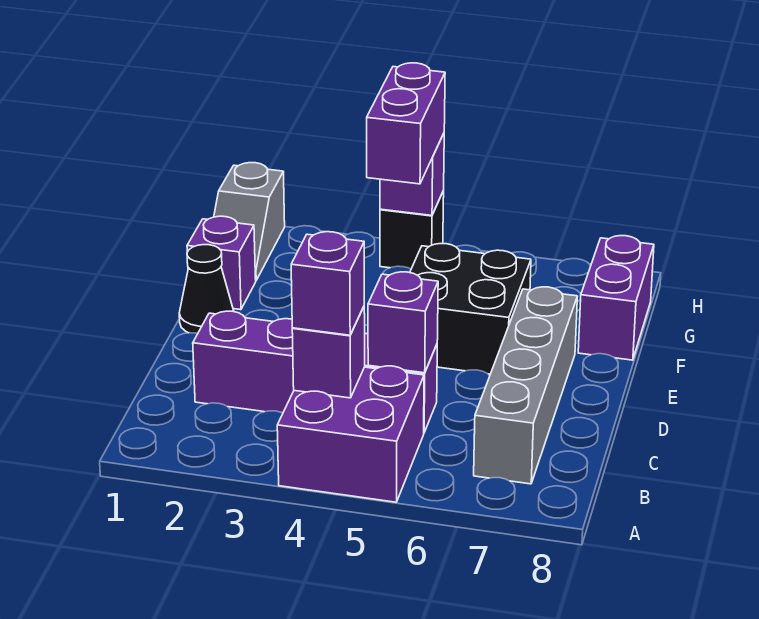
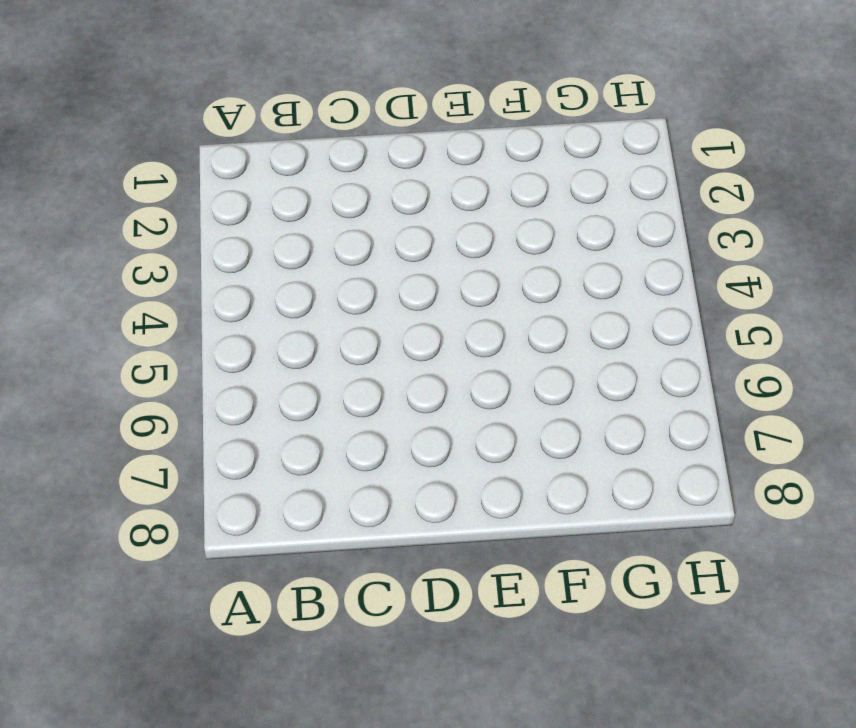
none -> purple 2x2 brick [277,366,424,502]
none -> grey 1x4 brick [474,287,577,484]
none -> purple 1x4 brick [193,311,437,432]

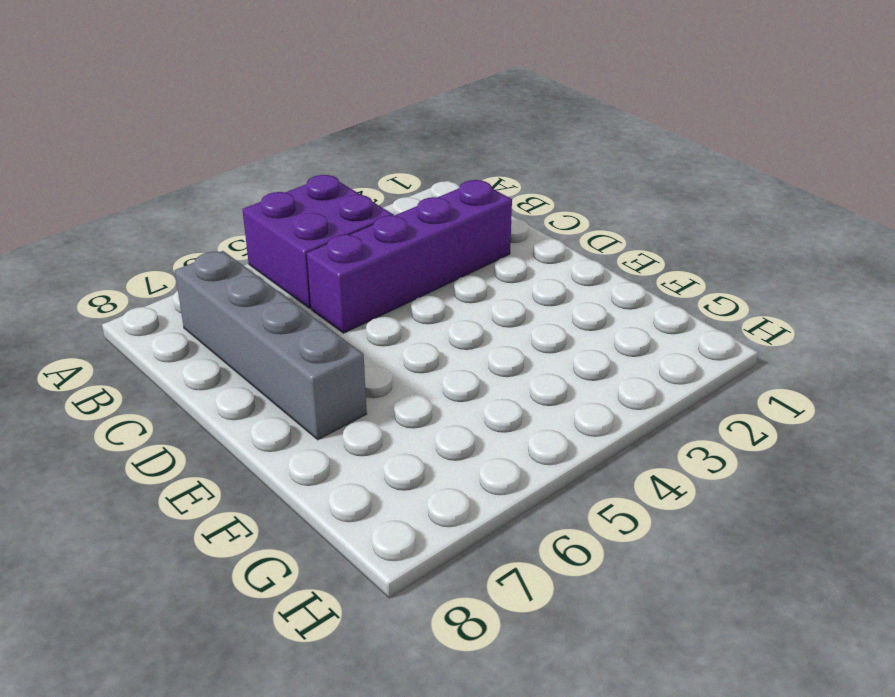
none -> black 1x1 cone [179,245,234,334]
none -> black 2x2 brick [410,244,531,374]
none -> purple 1x1 brick [187,216,256,310]

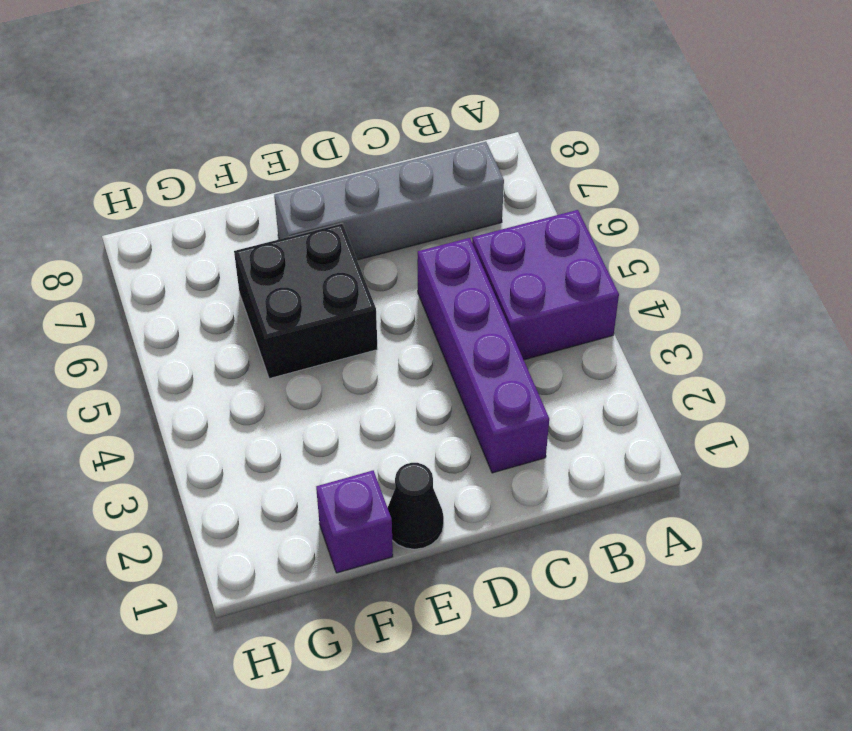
none -> purple 1x2 brick [578,236,654,360]
none -> grey 1x2 slope [214,163,285,280]
none -> black 1x1 brick [380,191,444,269]

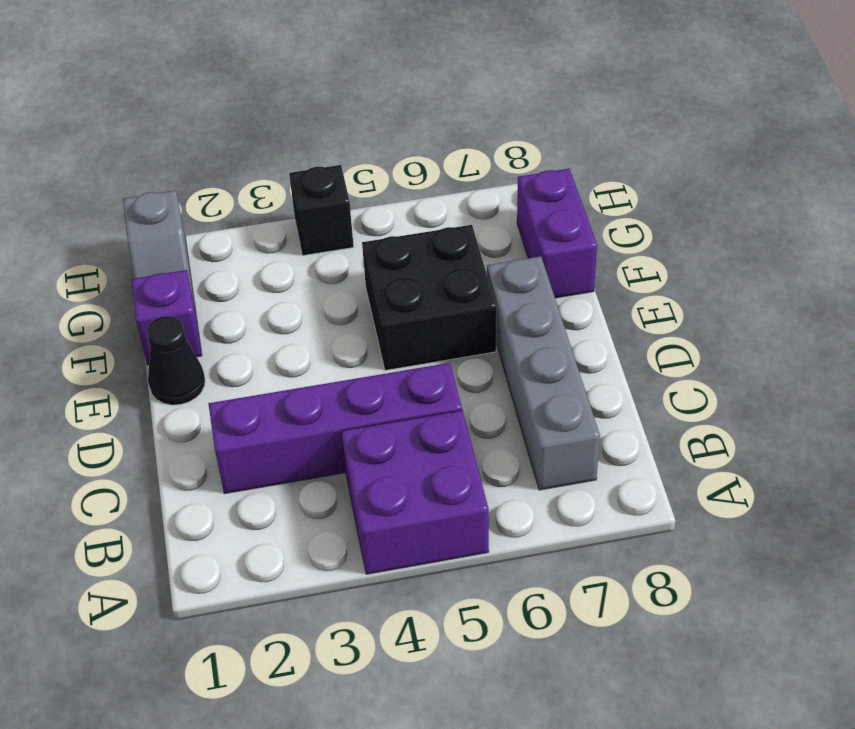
none -> purple 1x1 brick [292,307,365,398]
none -> purple 1x1 brick [368,272,438,373]
none -> purple 1x1 brick [380,134,444,215]

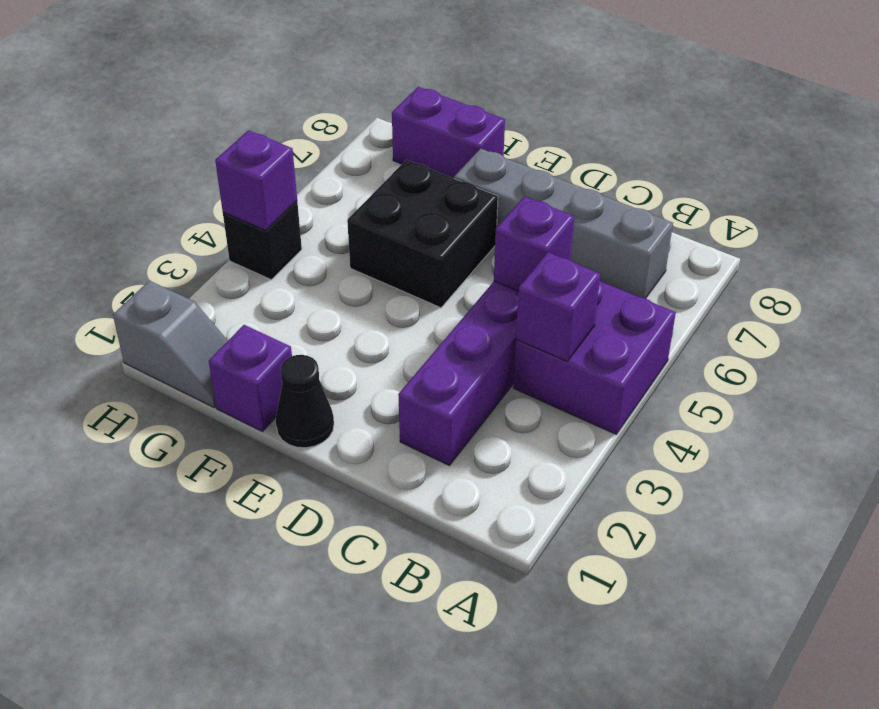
none -> purple 1x1 brick [291,232,364,335]
none -> purple 1x2 brick [367,63,445,184]

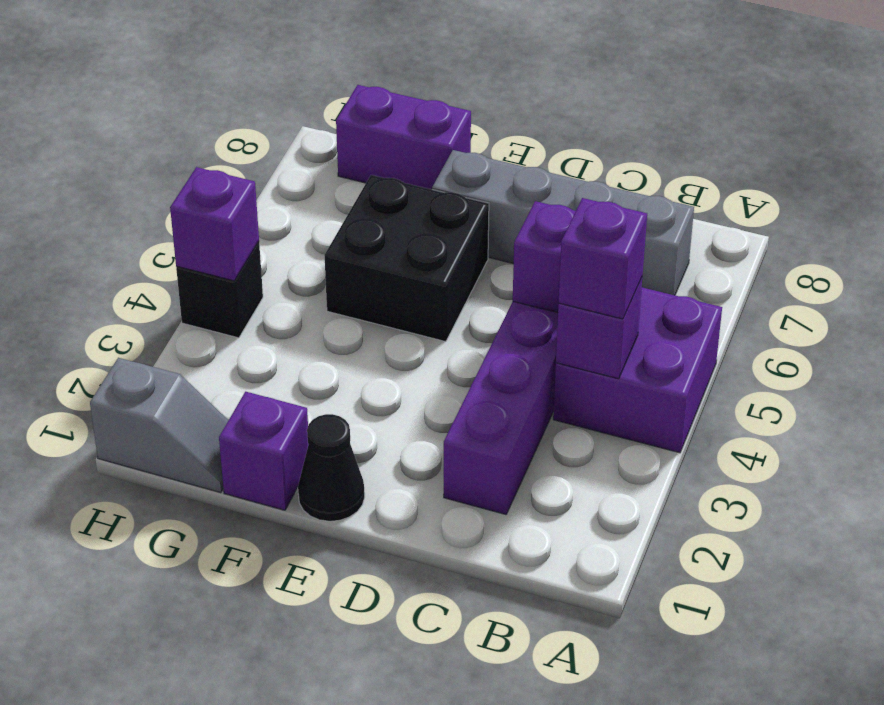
none -> purple 1x2 brick [367,63,445,184]

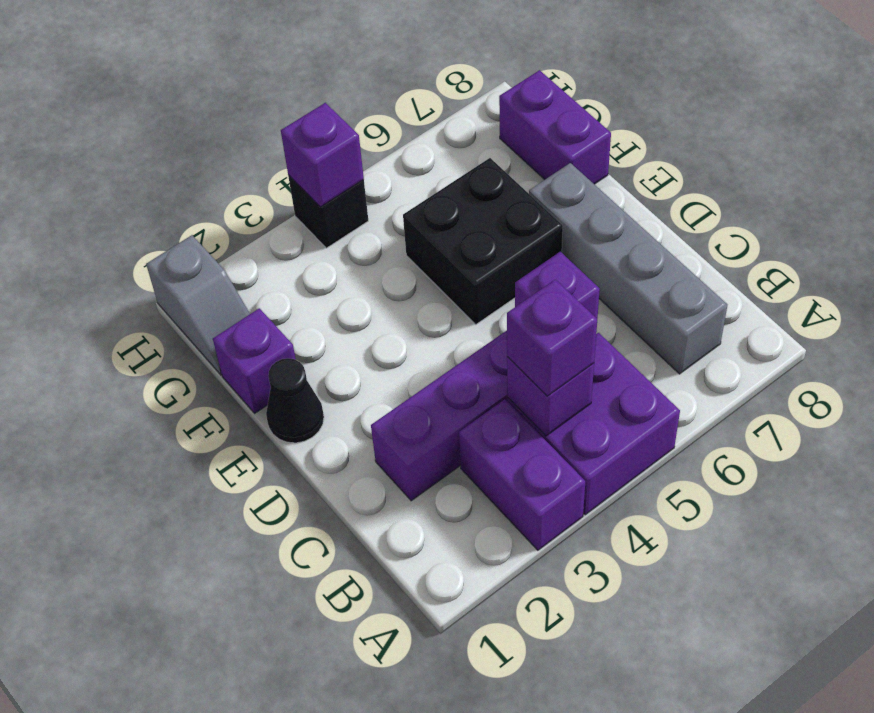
purple 1x2 brick [459,399,585,550] -> purple 1x2 brick moved to [367,63,445,184]

